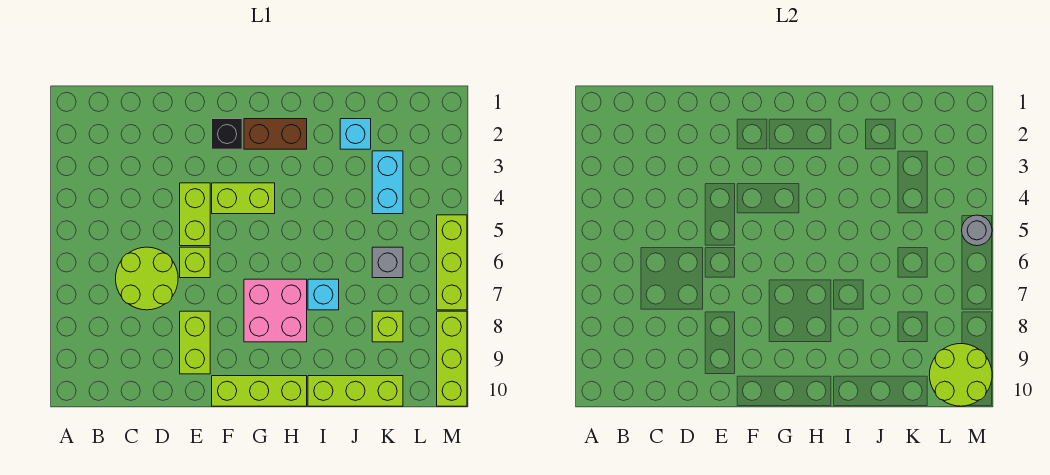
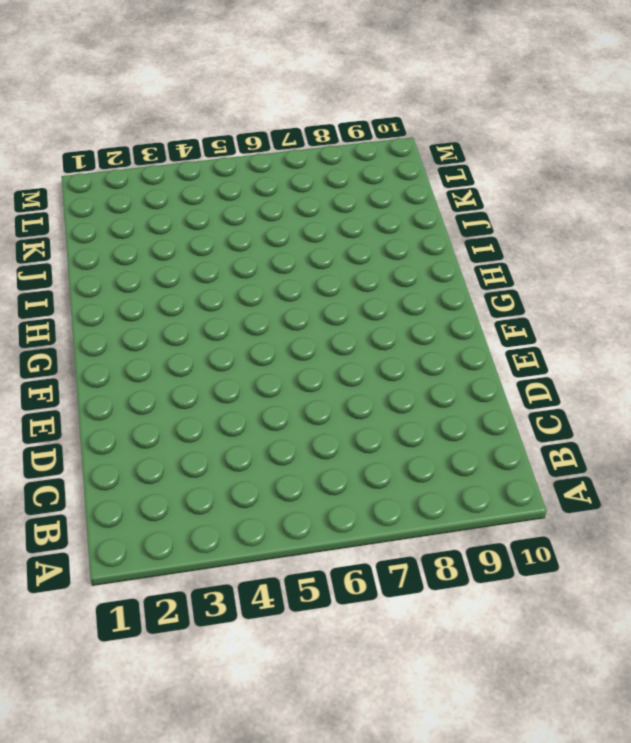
none -> lime 2x2 round brick [116,247,178,310]
none -> lime 1x2 brick [180,183,210,246]
none -> lime 1x1 brick [180,247,210,278]

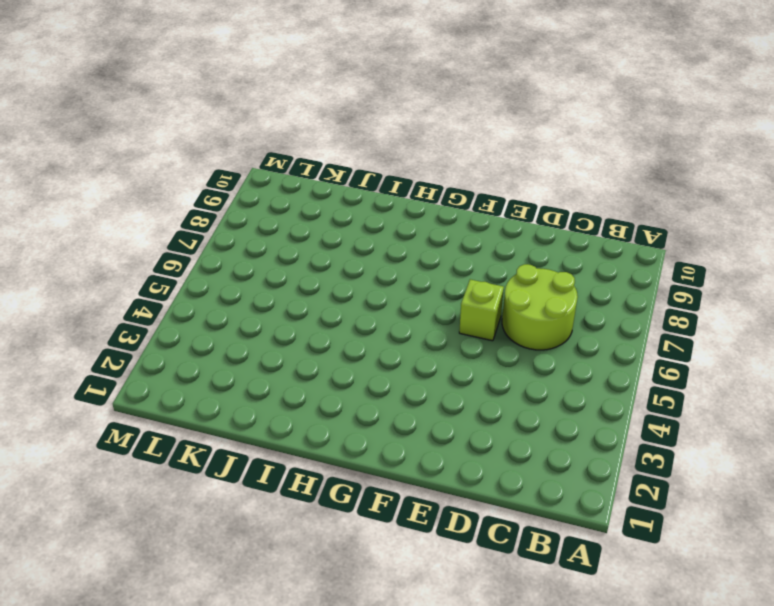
none -> lime 1x2 brick [180,183,210,246]
none -> lime 1x2 brick [180,311,210,374]
none -> black 1x1 brick [212,119,242,149]

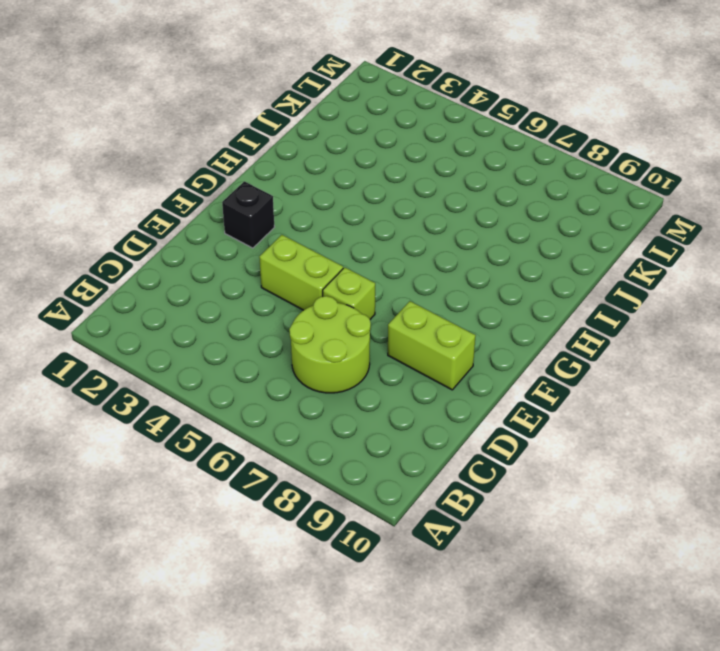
none -> lime 1x2 brick [212,183,275,214]
none -> lime 1x3 brick [212,376,307,406]
none -> brown 1x2 brick [244,119,307,149]

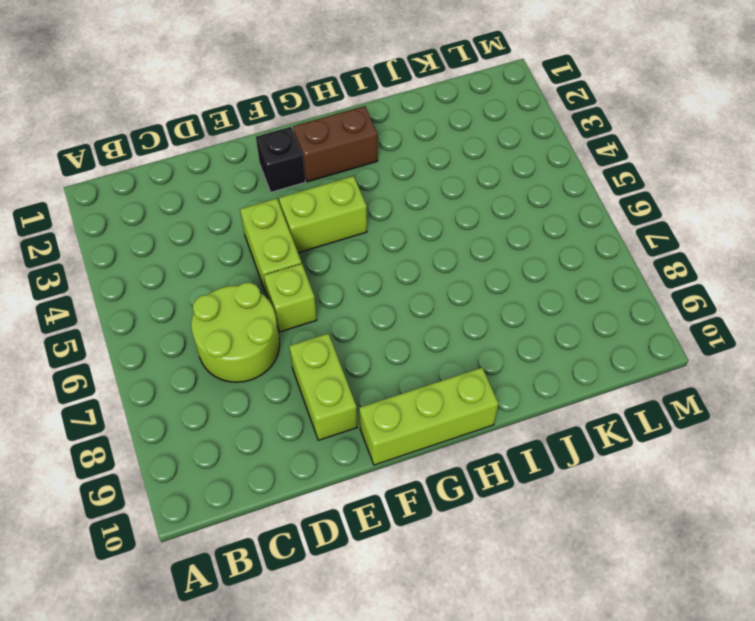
none -> pink 2x2 brick [244,279,307,342]
none -> cyan 1x1 brick [308,279,339,310]
none -> lime 1x3 brick [308,376,403,406]

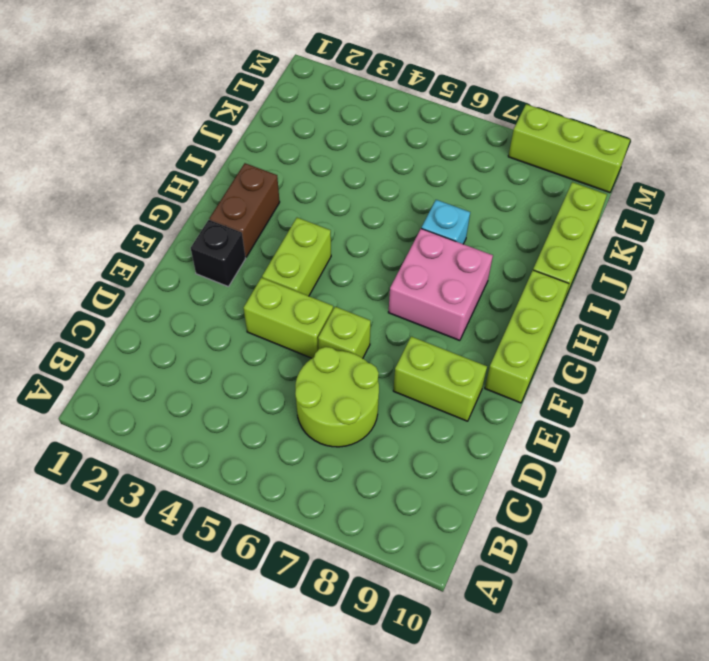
none -> cyan 1x1 brick [340,119,371,149]
none -> cyan 1x2 brick [372,151,403,214]
none -> grey 1x1 brick [372,247,403,278]

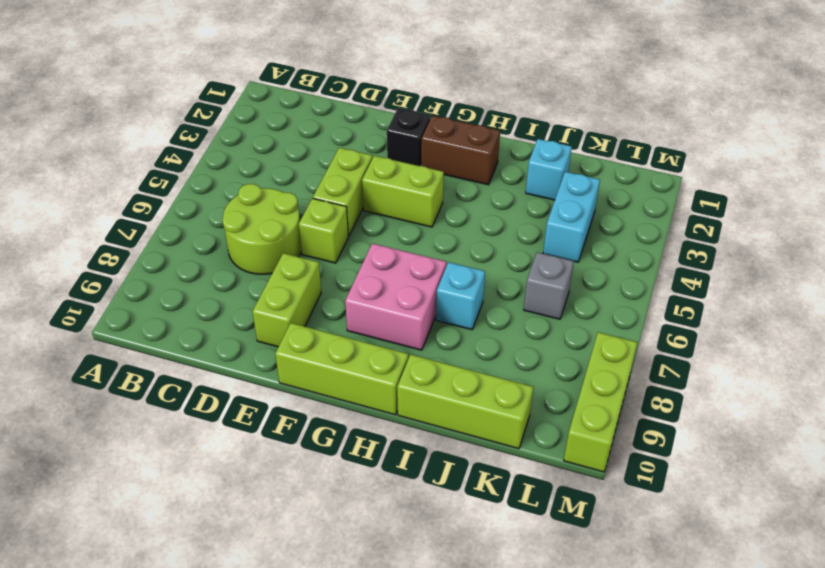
none -> lime 1x1 brick [372,311,403,342]
none -> lime 1x3 brick [437,215,467,310]
none -> lime 2x2 round brick [929,344,992,406]

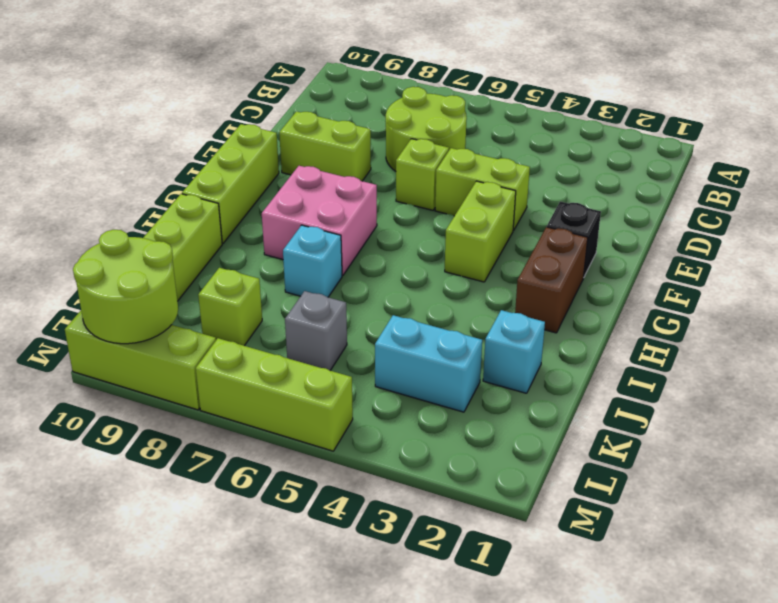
none -> grey 1x1 round brick [962,215,992,246]

